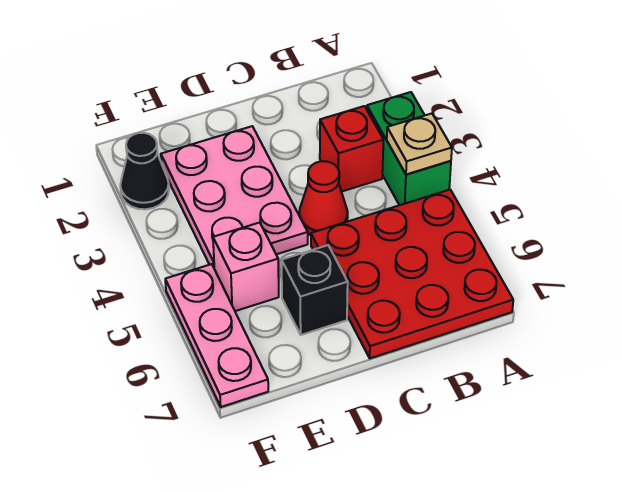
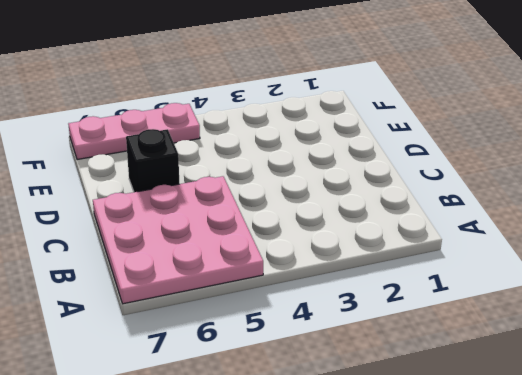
pink 3x3 plate [93,176,263,304] -> red 3x3 plate [311,190,513,358]
none -> green 1x2 brick [367,92,451,205]
none -> red 1x1 brick [320,106,383,192]

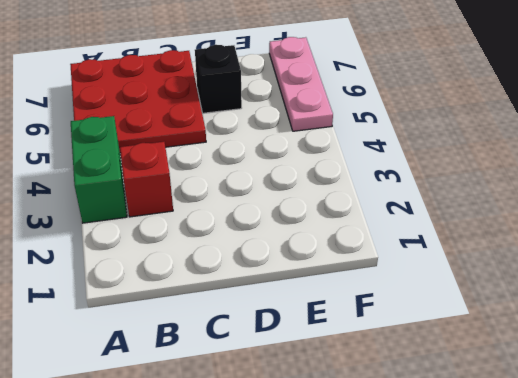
none -> red 1x1 cone [299,161,348,235]
none -> pink 2x3 plate [161,126,308,267]

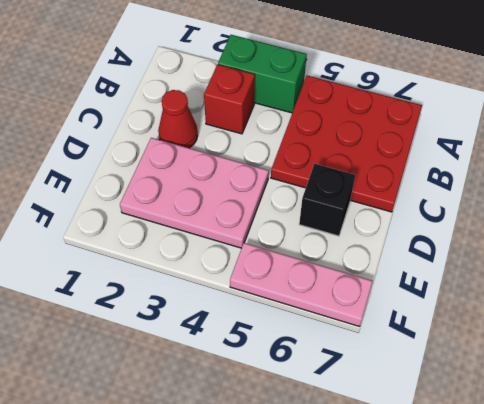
red 1x1 cone [158,90,198,148] -> red 1x1 cone moved to [299,161,348,235]
none -> pink 1x1 brick [213,223,279,311]
none -> black 1x1 cone [120,133,169,209]

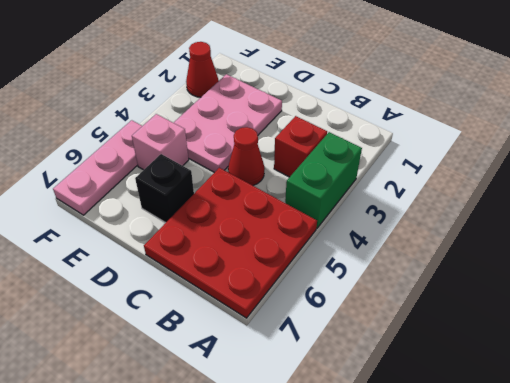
red 1x1 cone [186,42,219,97] -> black 1x1 cone [120,133,169,209]
none -> tan 1x1 plate [387,113,452,174]

